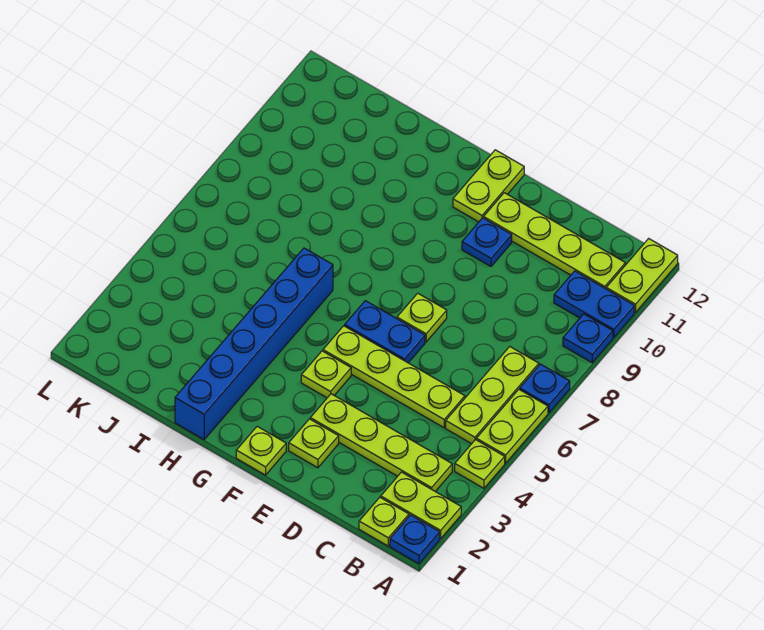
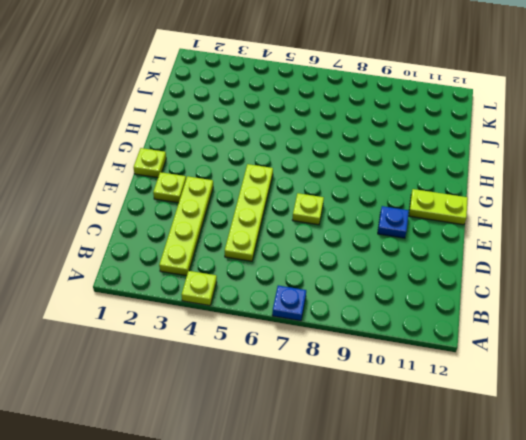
none -> blue 1x1 plate [390,515,440,564]
none -> lime 1x2 plate [381,472,461,539]
none -> lime 1x2 plate [476,389,548,463]

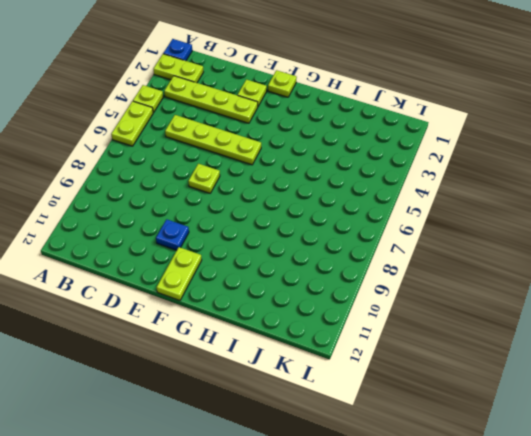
none -> blue 1x1 plate [520,364,570,413]
none -> blue 1x1 plate [563,314,613,363]
none -> blue 1x2 plate [554,271,634,338]

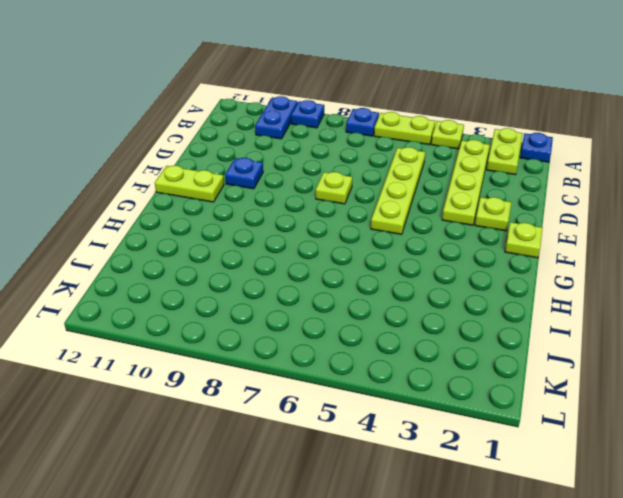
none -> lime 1x2 plate [606,238,678,312]
none -> lime 1x1 plate [359,497,409,546]
none -> lime 1x3 plate [446,347,539,444]

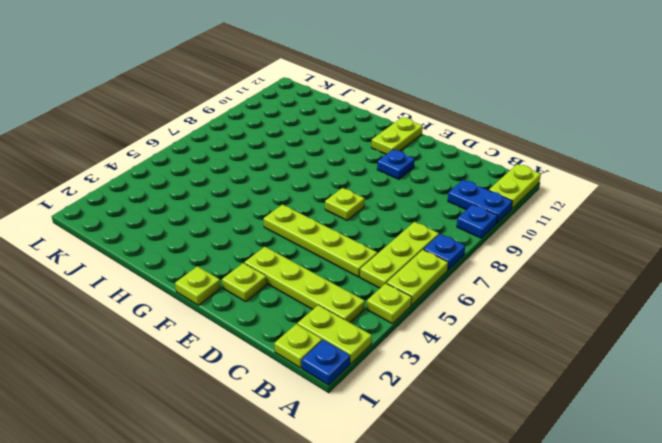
none -> lime 1x4 plate [484,193,625,289]
none -> blue 1x2 plate [345,301,425,363]
none -> lime 1x1 plate [301,351,351,398]

